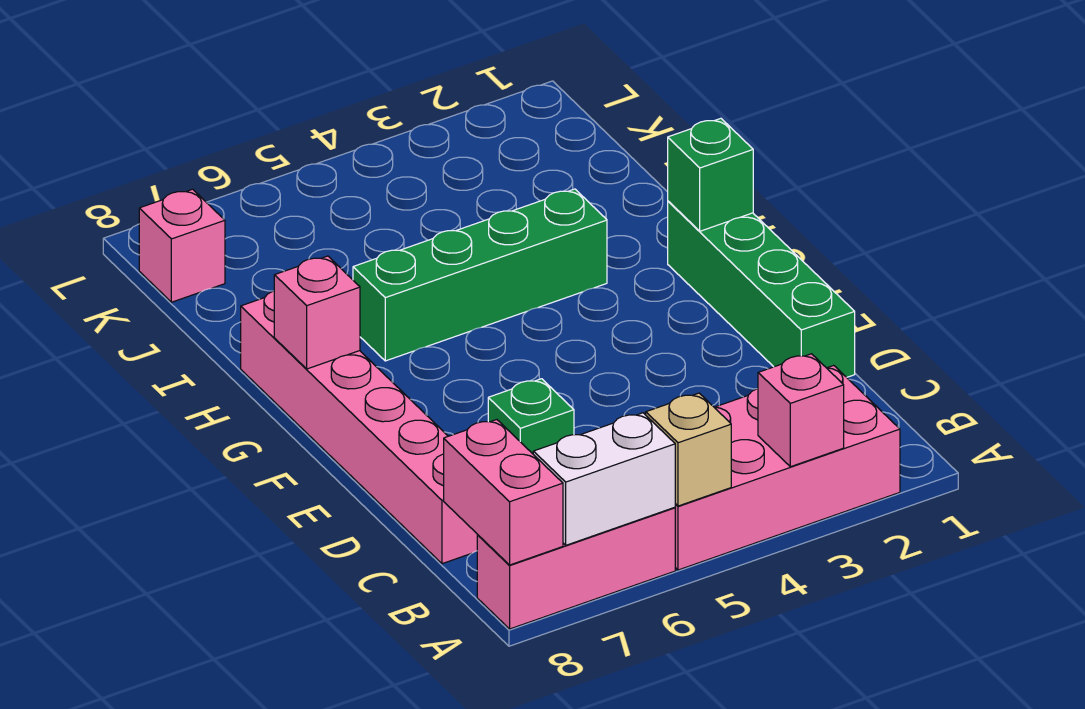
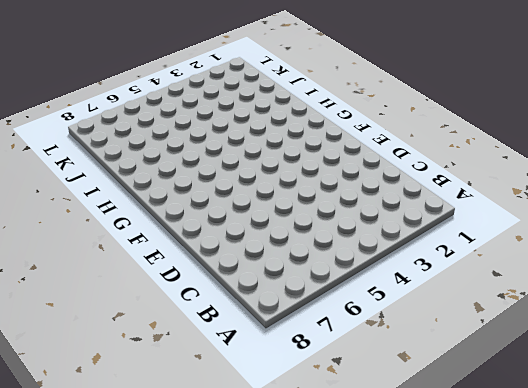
none -> pink 2x4 brick [675,365,900,570]
none -> pink 1x3 brick [477,507,675,629]
none -> pink 1x6 brick [241,291,478,564]

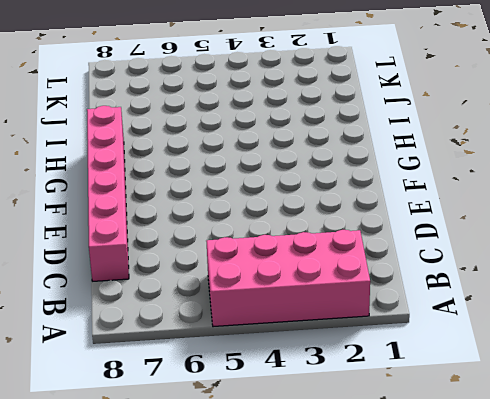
none -> pink 1x3 brick [477,507,675,629]
none -> green 1x4 brick [668,201,855,377]
none -> green 1x1 brick [488,379,574,454]

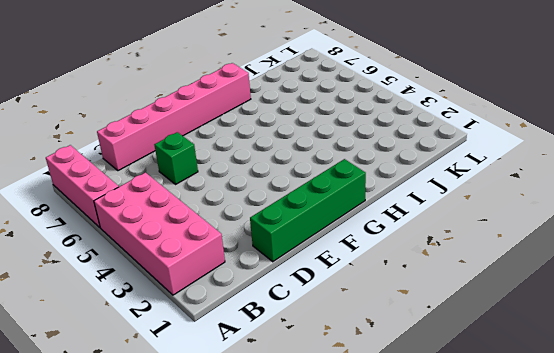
none -> green 1x4 brick [353,189,607,361]
none -> pink 1x1 brick [139,189,225,302]
none -> pink 1x1 brick [758,354,844,467]

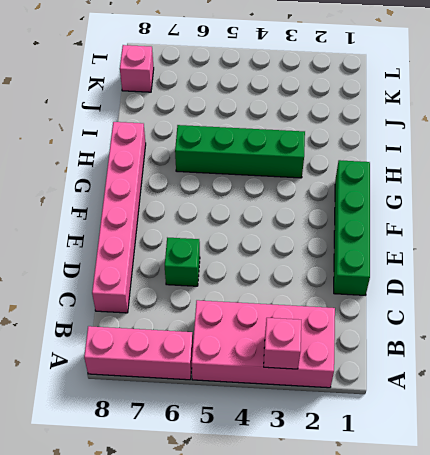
none -> tan 1x1 brick [646,393,731,506]
none -> white 1x2 brick [533,413,675,545]
none -> pink 1x2 brick [444,420,563,565]

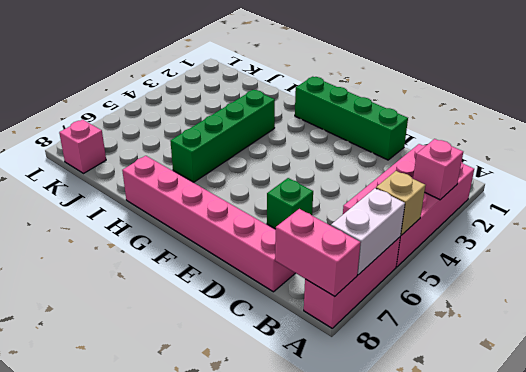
none -> green 1x1 brick [668,118,753,231]
none -> pink 1x1 brick [274,256,360,369]

